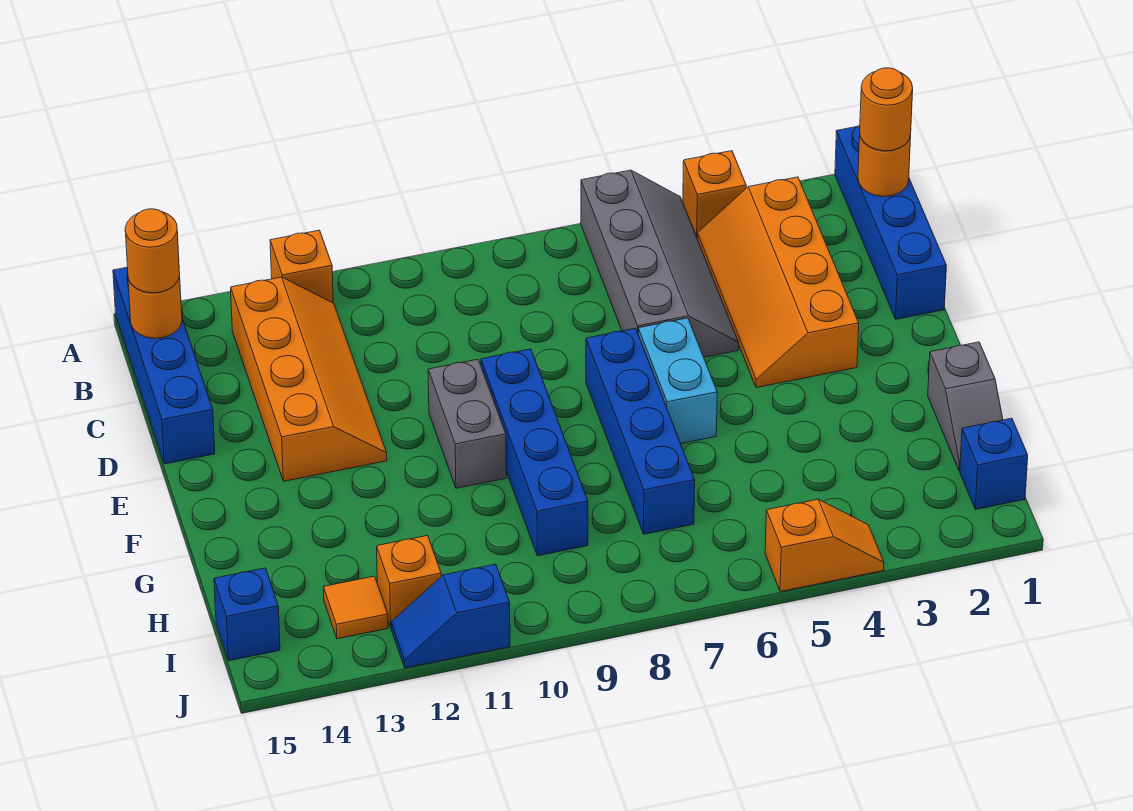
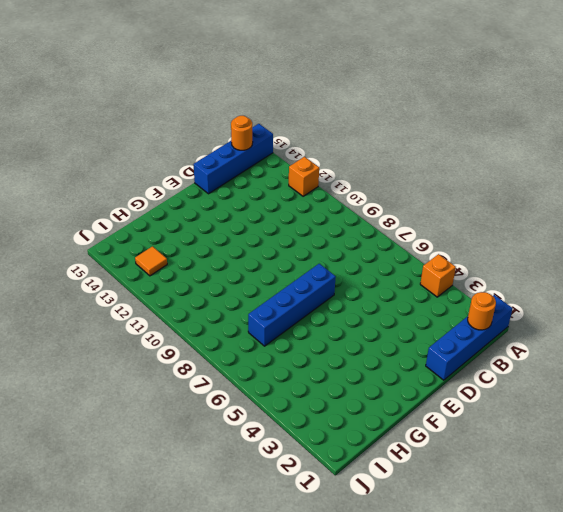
none -> grey 2x4 slope [581,170,739,357]
none -> orange 2x4 slope [697,177,859,388]
none -> orange 2x4 slope [231,277,387,481]

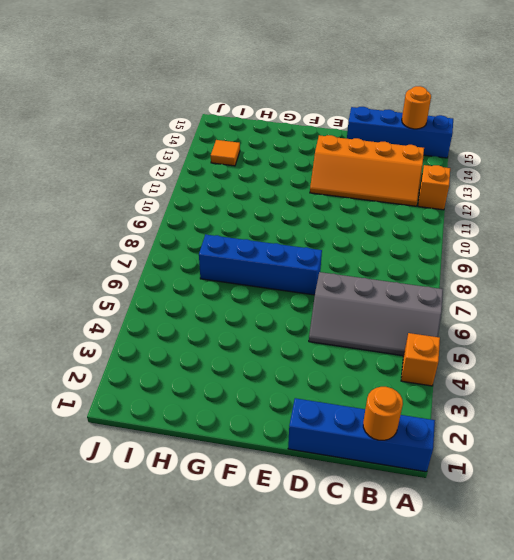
none -> orange 2x4 slope [697,177,859,388]
none -> cyan 1x2 brick [638,318,717,443]
none -> blue 1x4 brick [481,349,588,556]

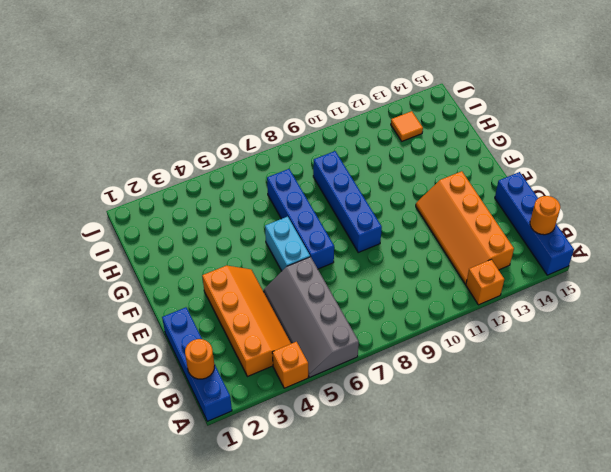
none -> grey 1x2 brick [428,359,506,488]
none -> grey 1x2 slope [928,342,1003,471]
none -> blue 1x1 brick [960,418,1028,509]

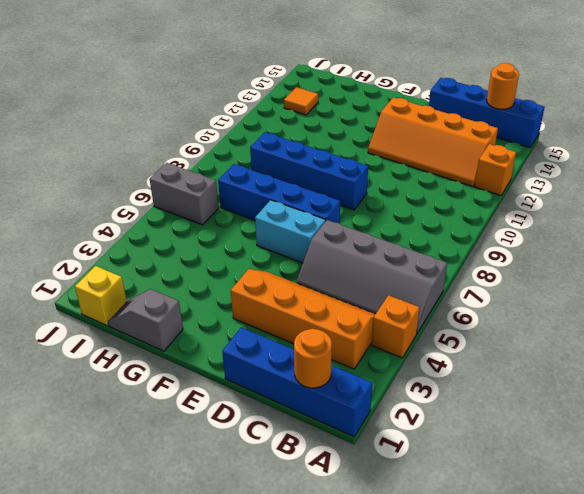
yellow 1x1 brick [75,266,127,326] -> blue 1x1 brick [960,418,1028,509]
grey 1x2 brick [150,163,219,225] -> grey 1x2 brick moved to [428,359,506,488]
none -> orange 1x1 brick [377,535,441,627]
none -> blue 1x1 brick [214,568,280,661]
none -> orange 1x2 slope [765,499,884,592]

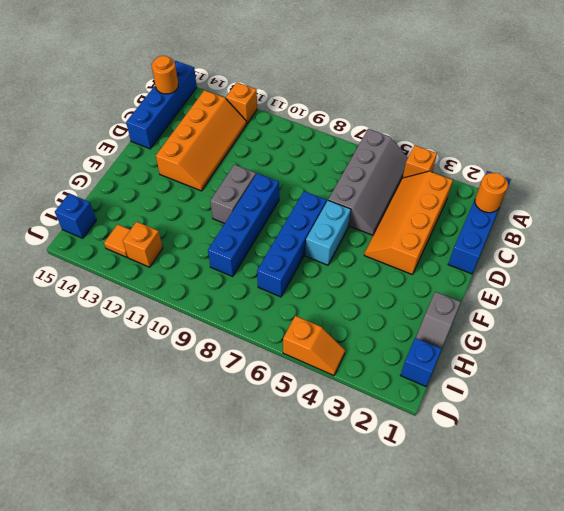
none -> blue 1x2 slope [391,564,510,668]
none -> orange 1x1 round brick [860,68,913,151]
none -> orange 1x1 round brick [125,209,180,293]

